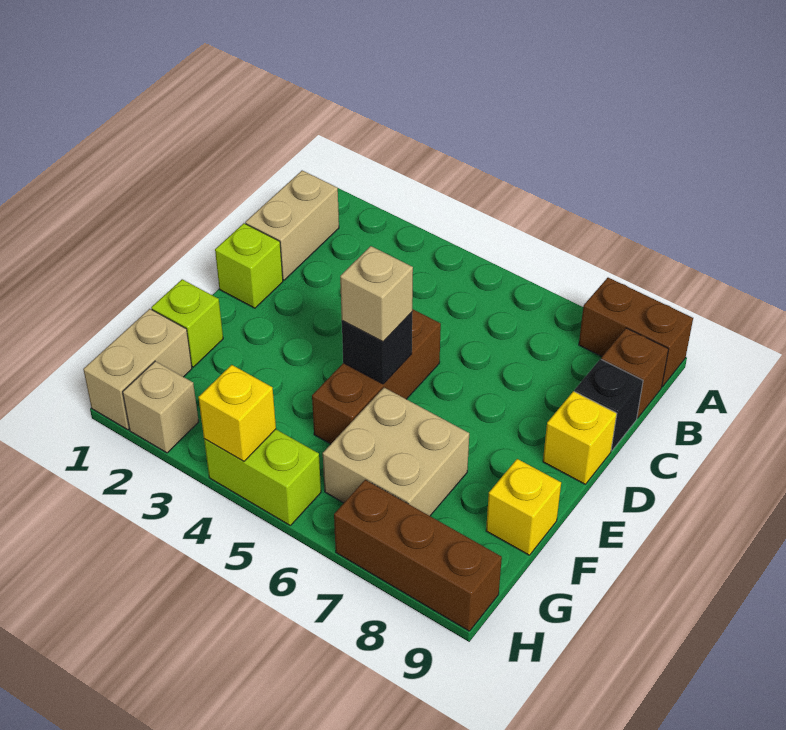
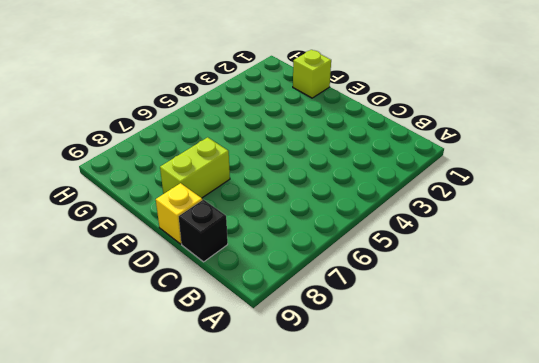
lime 1x2 brick [160,137,230,198] -> lime 1x2 brick moved to [204,429,321,525]
none -> brown 1x2 brick [579,278,693,387]
none -> tan 1x2 brick [245,171,339,280]
none -> brown 1x1 brick [601,328,669,418]

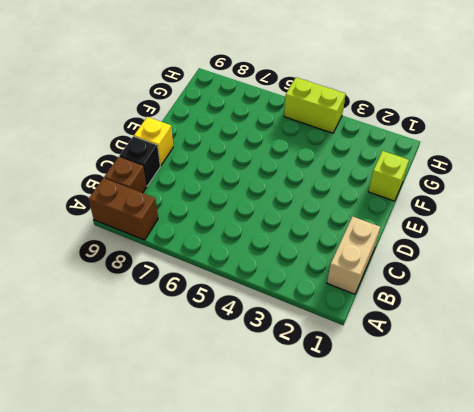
none -> lime 1x1 brick [215,223,283,308]
none -> brown 1x3 brick [312,309,441,444]
none -> tan 2x2 brick [323,388,469,516]

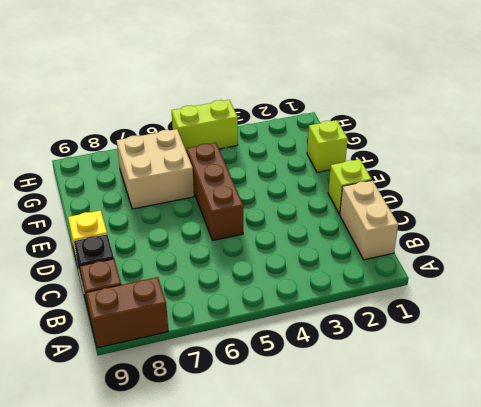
none -> yellow 1x1 brick [486,459,561,555]
none -> tan 1x2 brick [83,309,192,430]
none -> tan 1x1 brick [123,361,199,453]

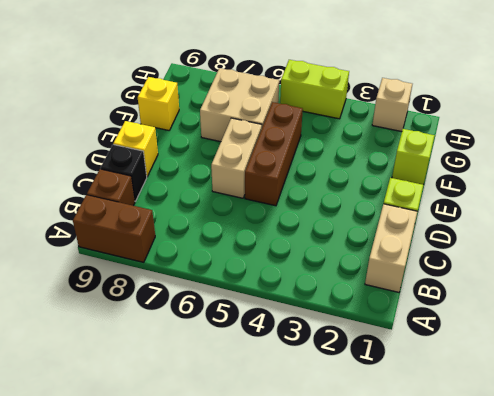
tan 1x2 brick [211,118,262,198] -> tan 1x2 brick moved to [83,309,192,430]
none -> brown 1x3 brick [334,480,502,631]
none -> black 1x1 brick [342,312,412,384]
none -> yellow 1x1 brick [198,365,276,461]

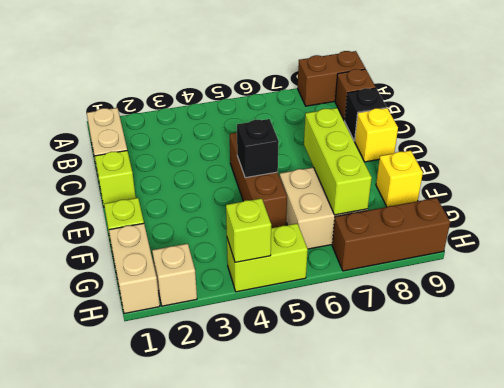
lime 1x3 brick [304,108,372,215] -> none
lime 1x1 brick [226,198,271,262] -> yellow 1x1 brick [198,365,276,461]
none -> tan 1x1 brick [340,246,413,342]

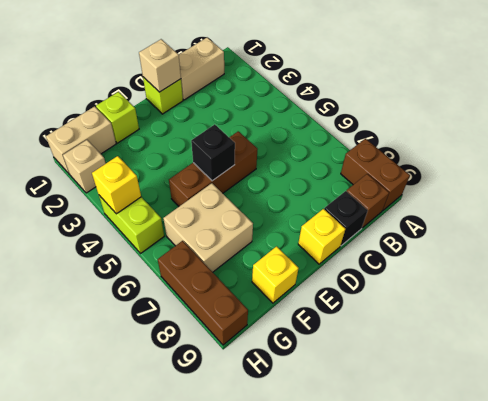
tan 1x1 brick [139,39,181,92] -> tan 1x1 brick moved to [340,246,413,342]

